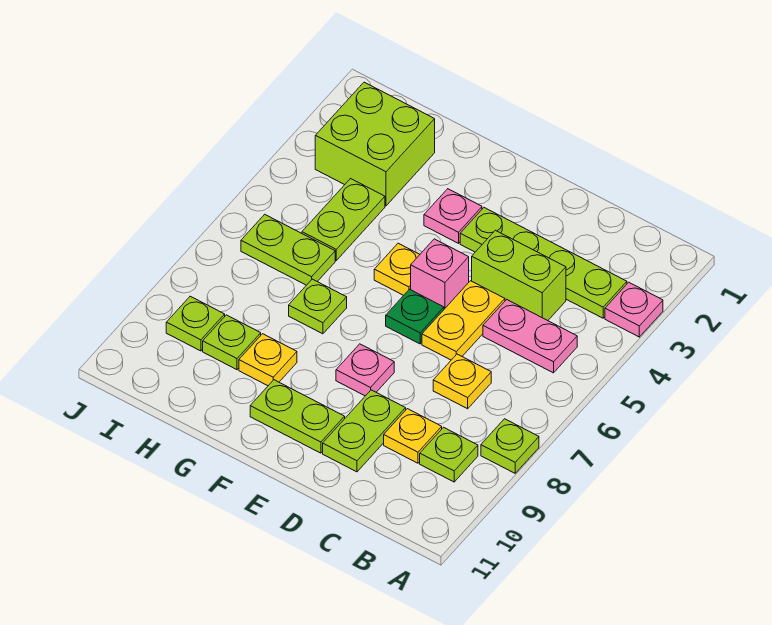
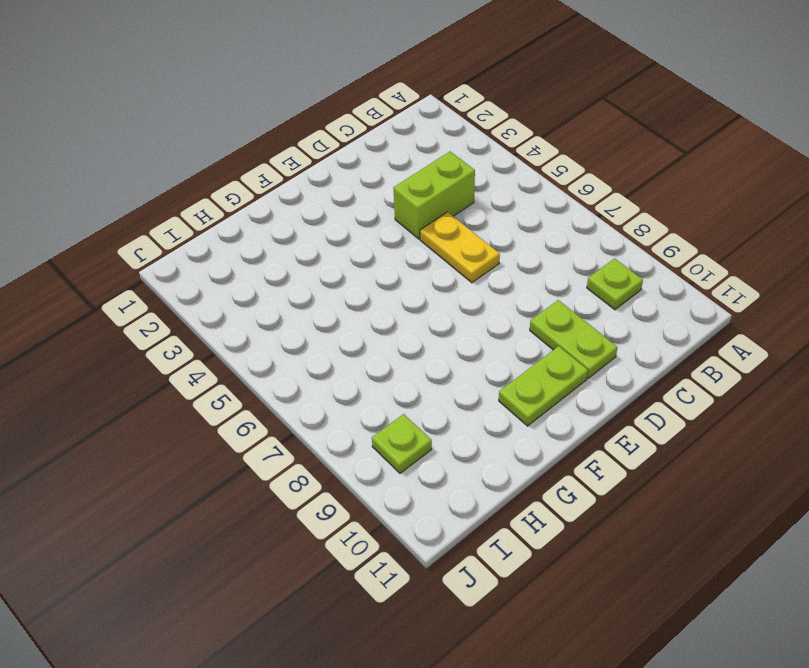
none -> pink 1x1 plate [605,282,663,337]
none -> lime 1x1 plate [481,419,539,473]
none -> lime 1x4 plate [460,208,627,318]

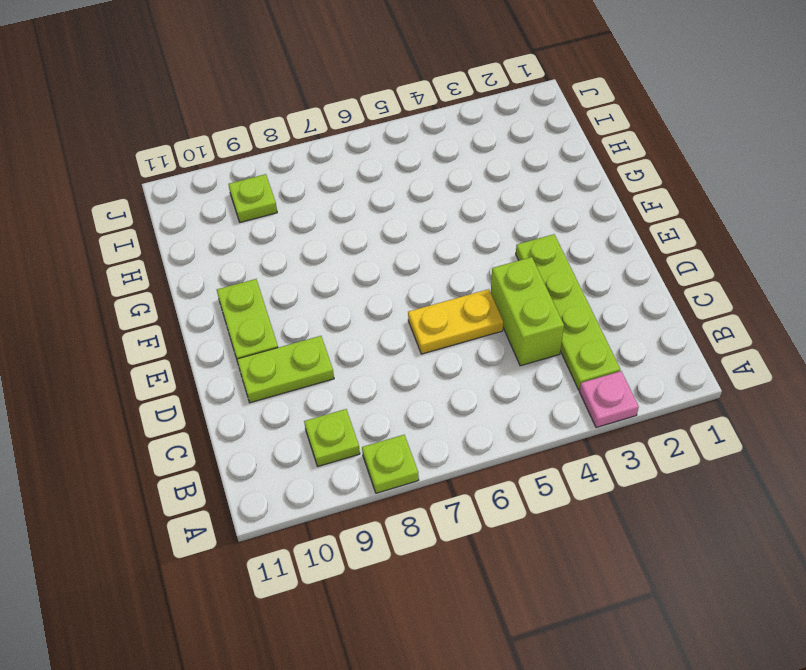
none -> pink 1x2 plate [483,300,577,373]
none -> yellow 1x1 plate [433,354,491,409]
none -> yellow 1x1 plate [384,409,442,463]

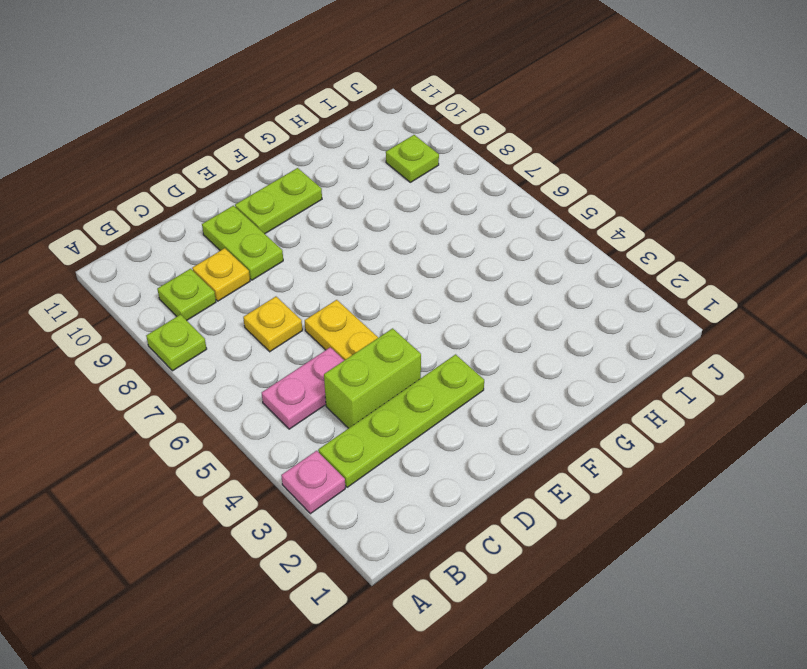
none -> pink 1x1 brick [411,239,469,309]
none -> green 1x1 plate [386,289,444,344]
none -> pink 1x1 plate [336,344,394,396]

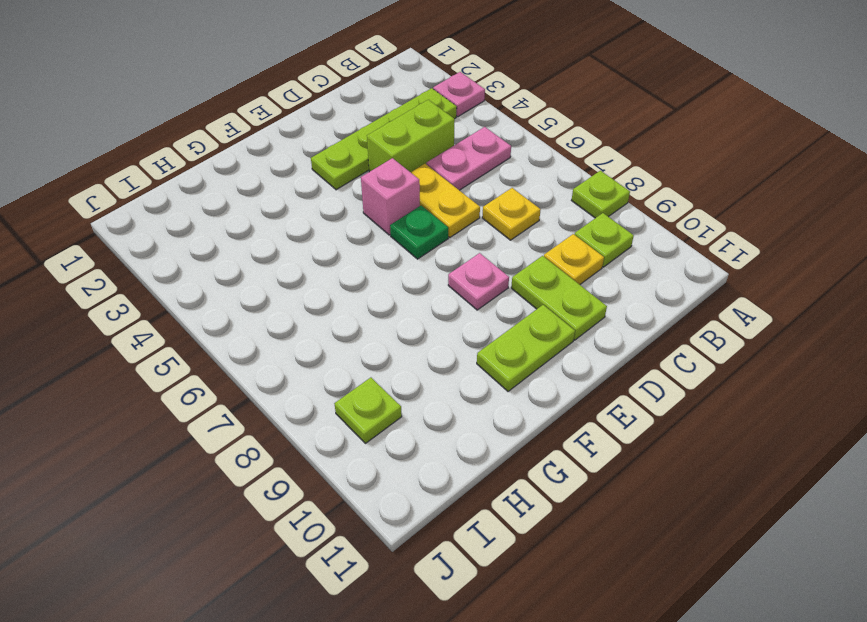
none -> pink 1x1 plate [424,189,482,243]
none -> yellow 1x1 plate [374,243,420,295]
none -> lime 1x1 plate [289,279,347,334]

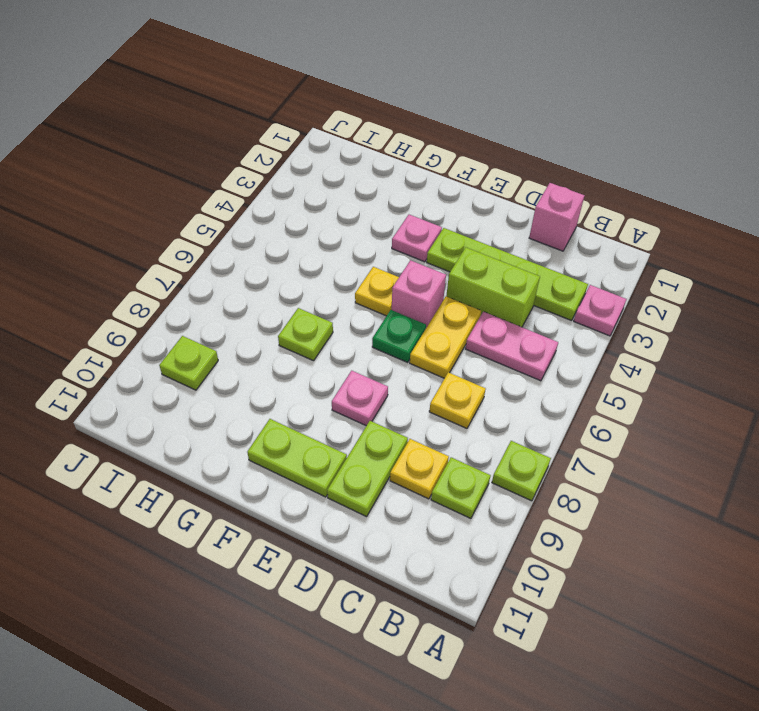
pink 1x1 brick [529,183,585,251] -> none
none -> yellow 1x1 plate [239,334,297,386]
none -> lime 2x2 brick [315,82,435,206]
none -> lime 1x2 plate [302,179,385,260]

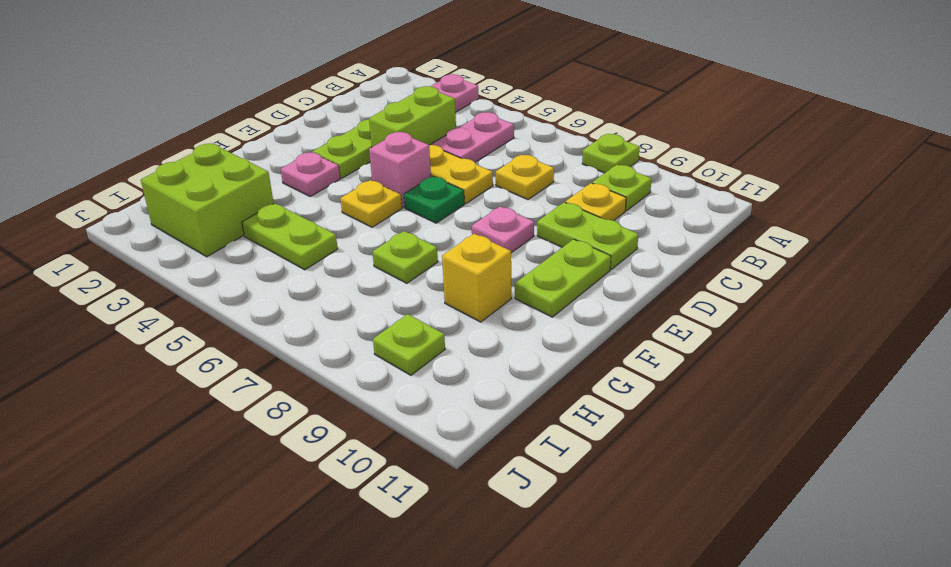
yellow 1x1 brick [442,234,512,322] -> yellow 1x1 plate [239,334,297,386]
none -> lime 1x2 plate [241,214,335,285]
none -> lime 1x1 plate [203,315,261,370]

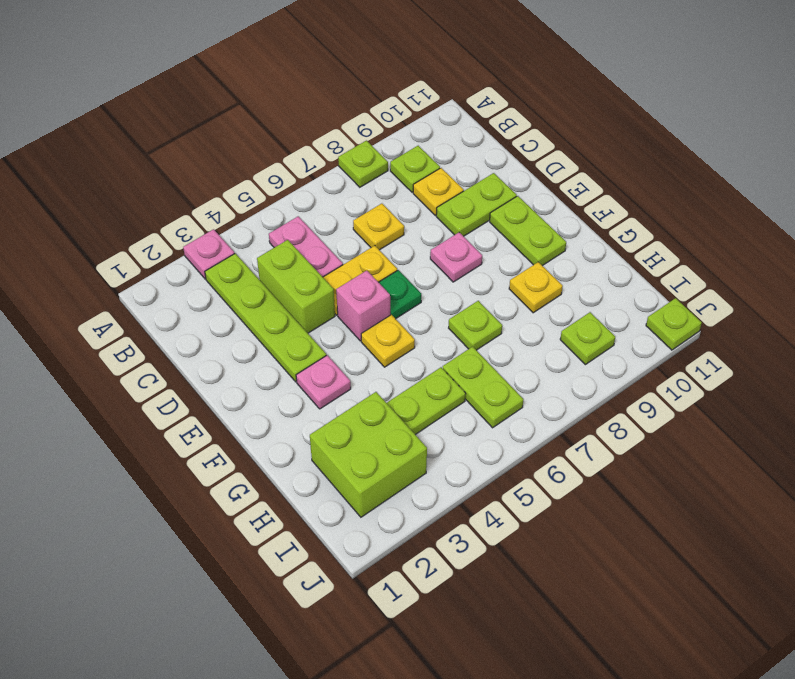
lime 1x1 plate [646,298,702,350] -> lime 1x1 plate moved to [203,315,261,370]

